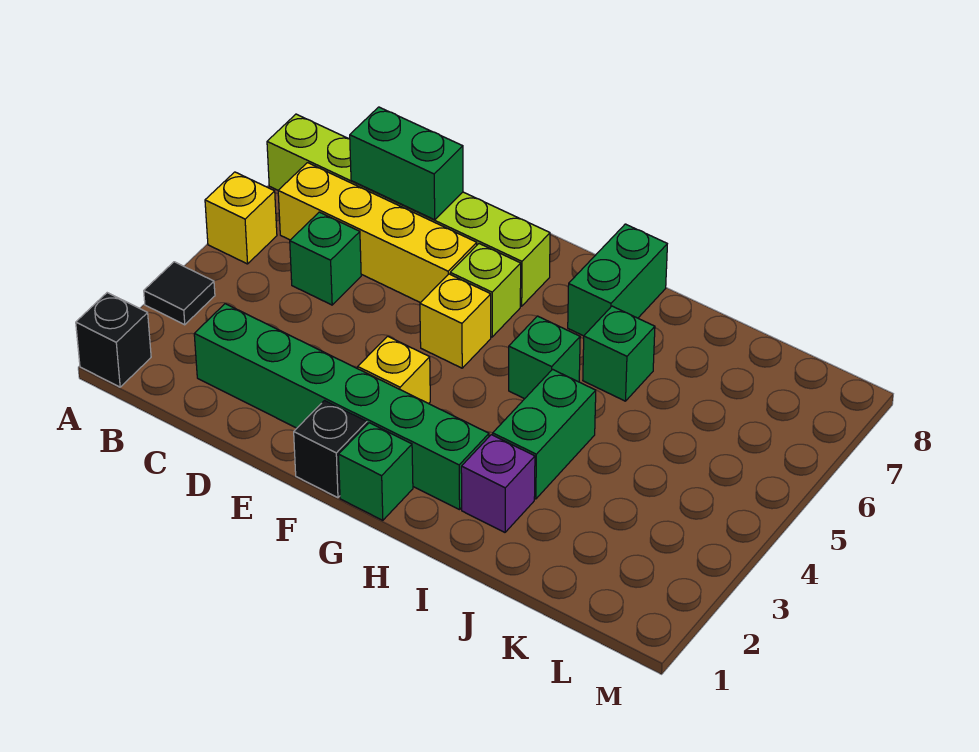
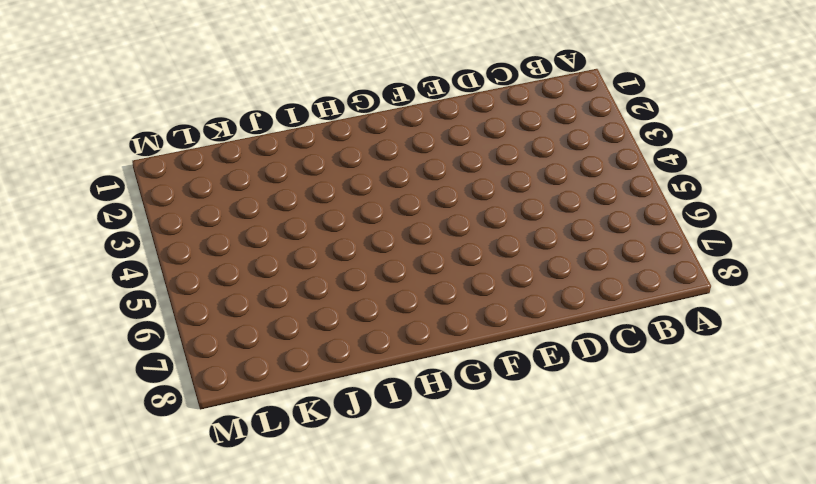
none -> black 1x1 brick [76,293,151,387]
none -> black 1x1 tile [144,262,215,325]
none -> yellow 1x1 brick [205,172,277,264]

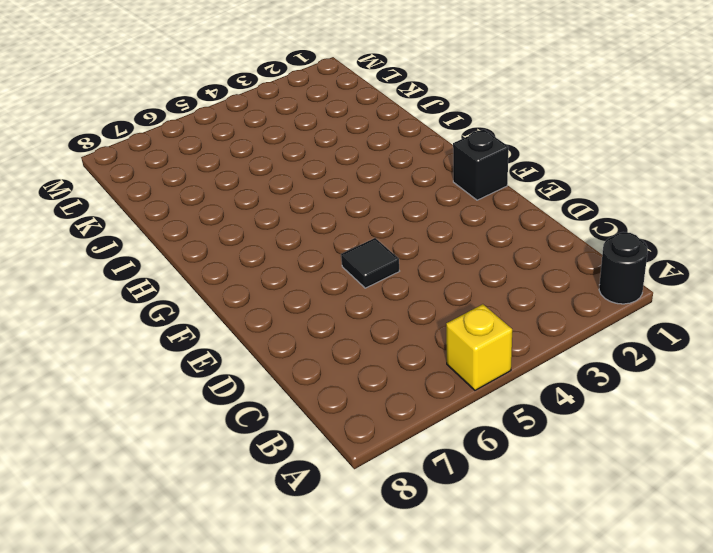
black 1x1 round brick [599,232,648,304] -> black 1x1 brick [76,293,151,387]
black 1x1 tile [341,238,399,288] -> black 1x1 tile moved to [144,262,215,325]
none -> lime 1x6 brick [267,114,550,306]
none -> yellow 1x4 brick [278,163,477,303]
none -> green 1x6 brick [194,304,489,510]

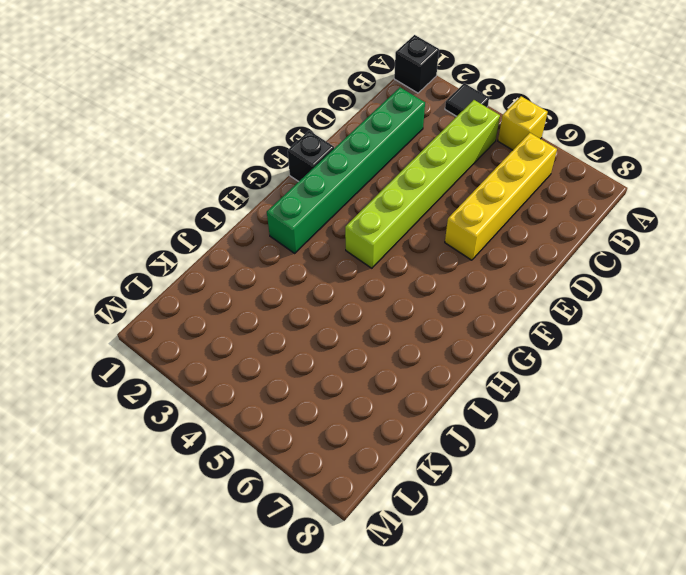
lime 1x6 brick [345,100,500,268] -> lime 1x6 brick moved to [267,114,550,306]
none -> green 1x1 brick [290,212,361,305]
none -> yellow 1x1 brick [358,336,430,404]
none -> yellow 1x1 brick [420,274,491,368]

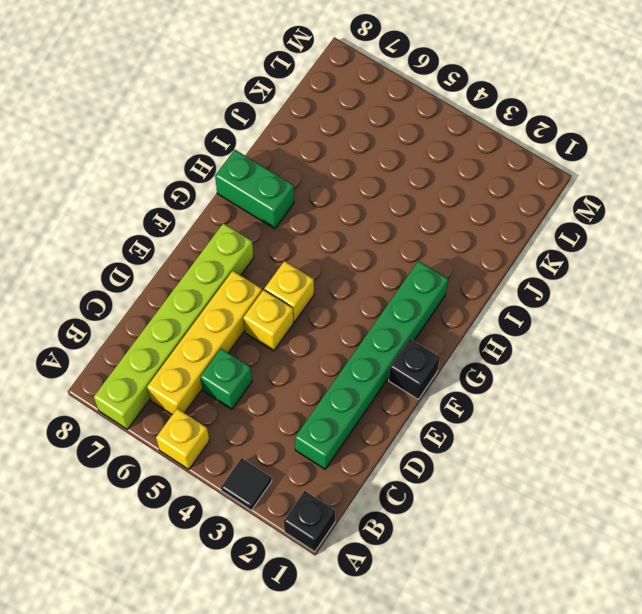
yellow 1x1 brick [243,290,294,351] -> yellow 1x1 brick moved to [358,336,430,404]
none -> lime 1x1 brick [450,244,521,337]
none -> green 1x1 brick [339,423,413,520]
none -> green 1x1 brick [509,316,580,399]

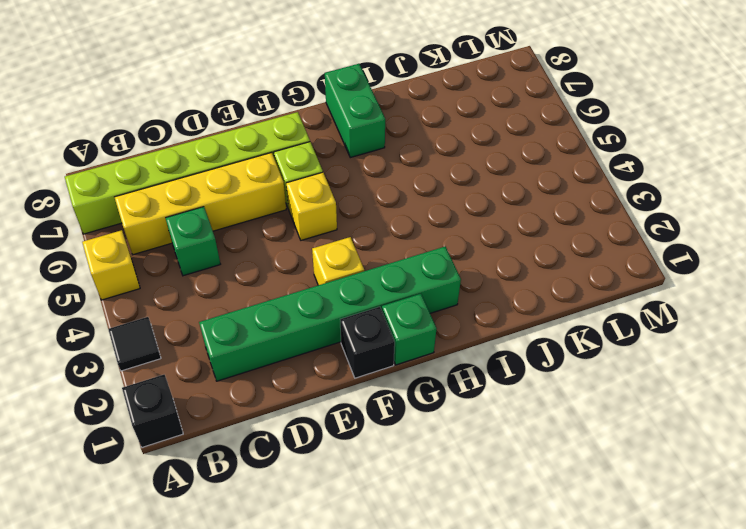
none -> green 1x1 brick [509,316,580,399]
none -> purple 1x1 brick [461,435,535,532]
none -> green 1x2 brick [493,369,596,499]

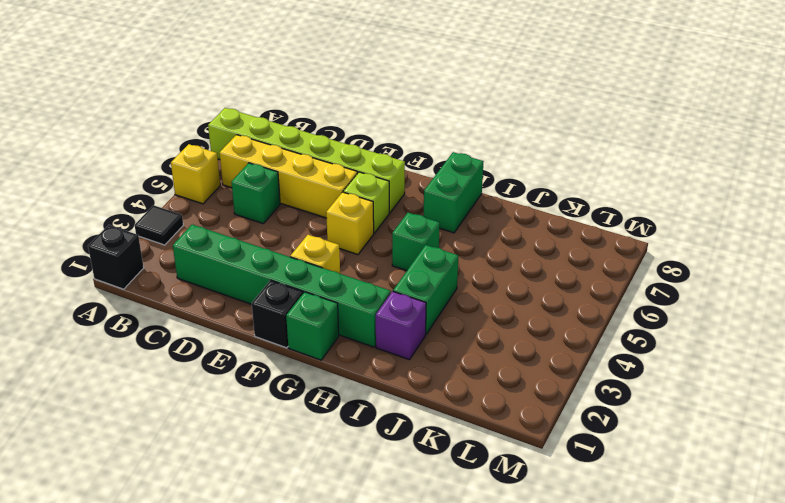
none -> green 1x1 brick [583,306,655,401]
none -> green 1x2 brick [350,107,463,220]

